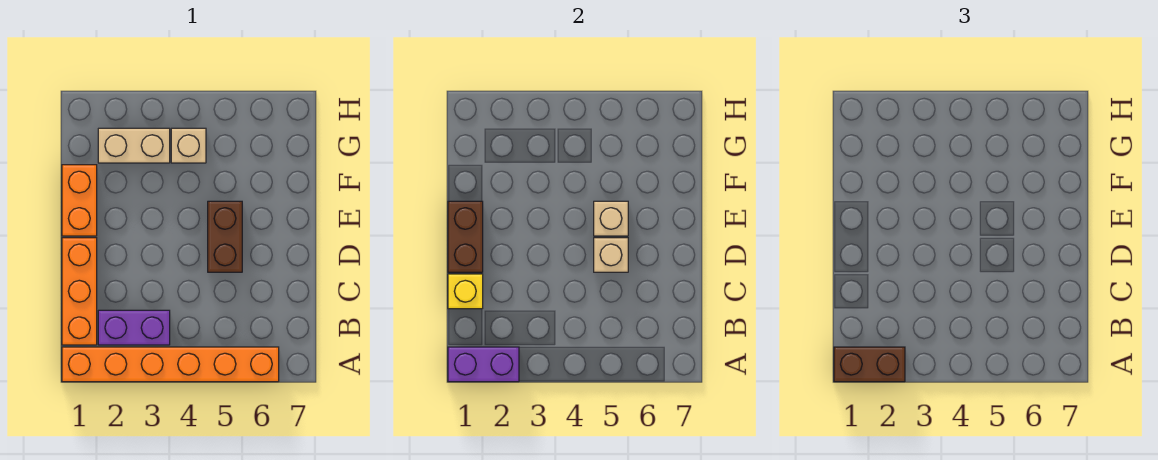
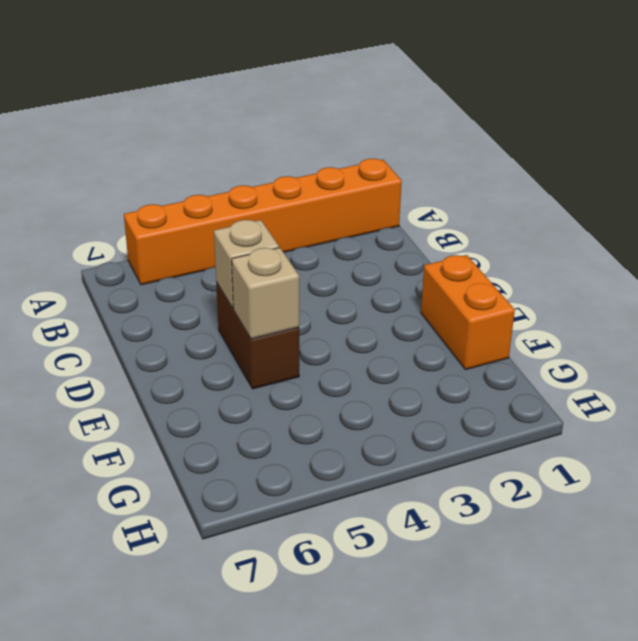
none -> orange 1x3 brick [62,238,97,345]
none -> purple 1x2 brick [98,310,170,345]
none -> tan 1x2 brick [98,128,170,163]

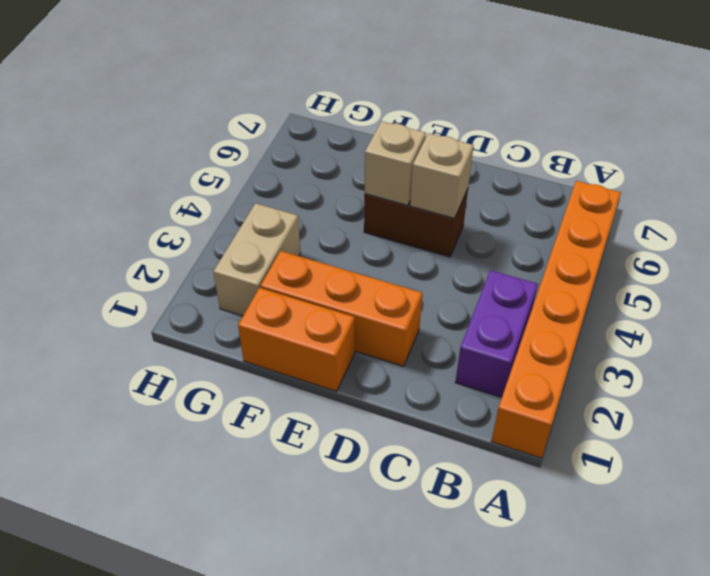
orange 1x3 brick [260,251,422,366] -> orange 1x3 brick moved to [62,238,97,345]
none -> tan 1x1 brick [171,128,206,163]
none -> purple 1x2 brick [448,347,519,382]
none -> yellow 1x1 brick [448,274,483,309]

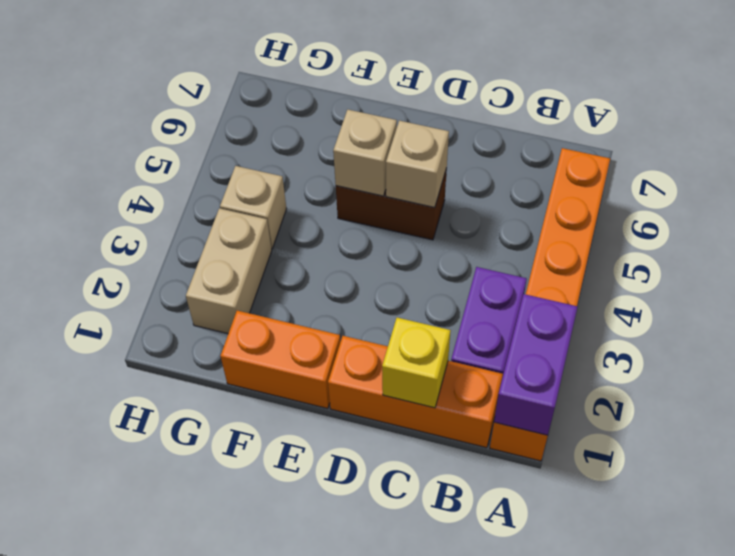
none -> brown 1x2 brick [448,201,483,272]
none -> brown 1x2 brick [834,347,905,382]

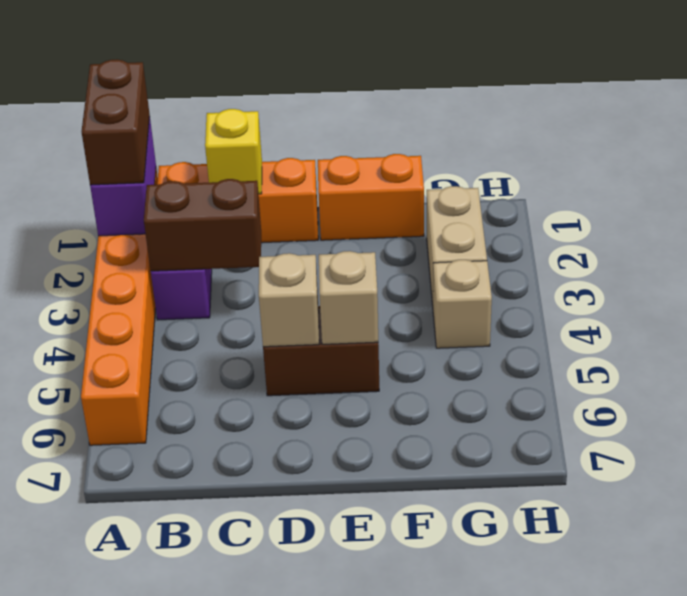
brown 1x2 brick [144,179,261,271] -> brown 1x2 brick moved to [448,201,483,272]

